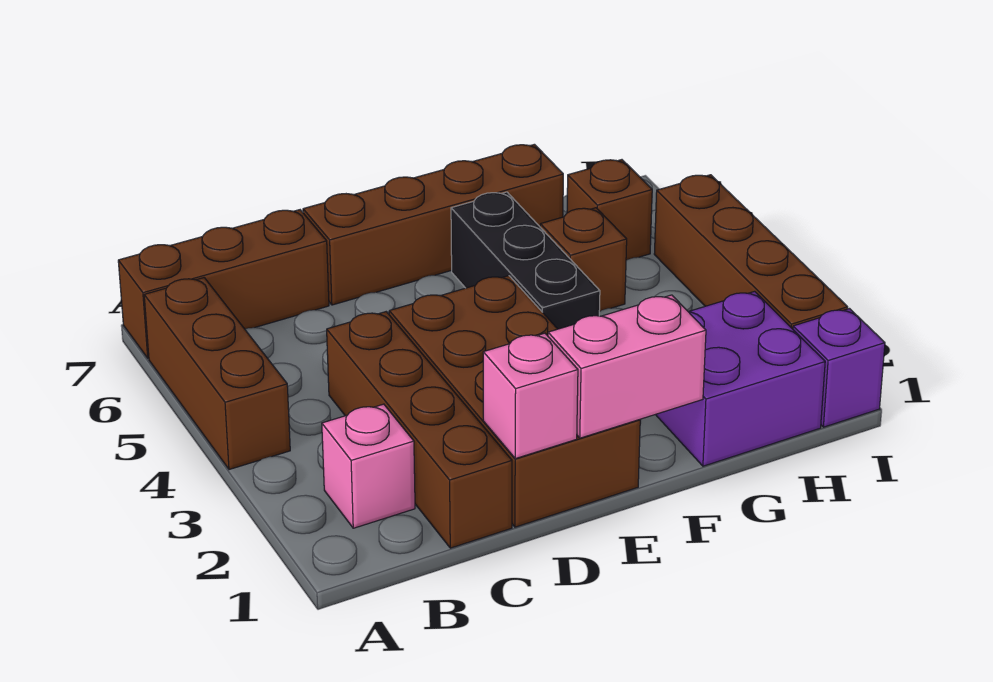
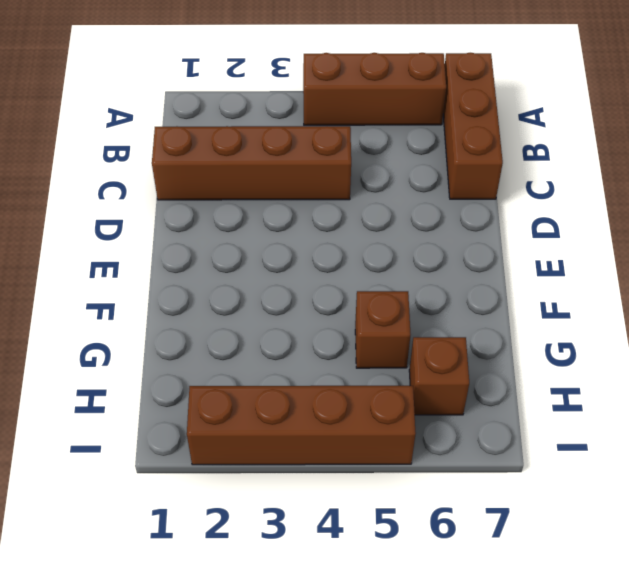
none -> pink 1x1 brick [322,404,415,528]
none -> brown 2x4 brick [389,276,640,527]
none -> brown 1x4 brick [303,144,563,305]

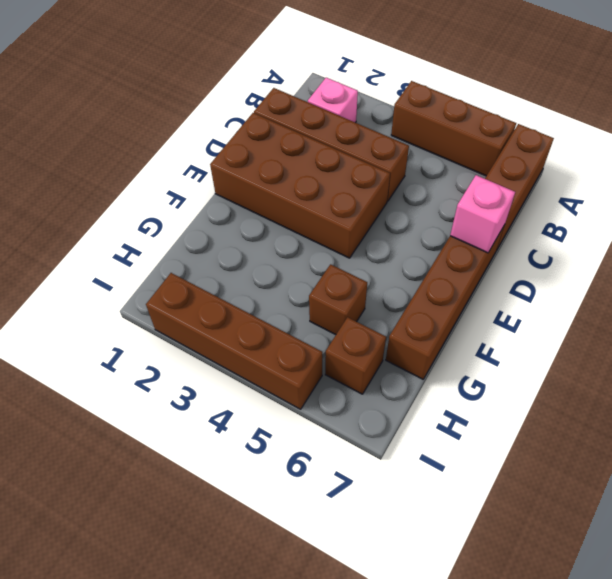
pink 1x1 brick [450,175,515,253] -> pink 1x1 brick moved to [483,333,578,459]
none -> black 1x3 brick [451,192,600,329]
none -> purple 2x2 brick [656,291,825,466]
none -> purple 1x1 brick [793,309,885,427]

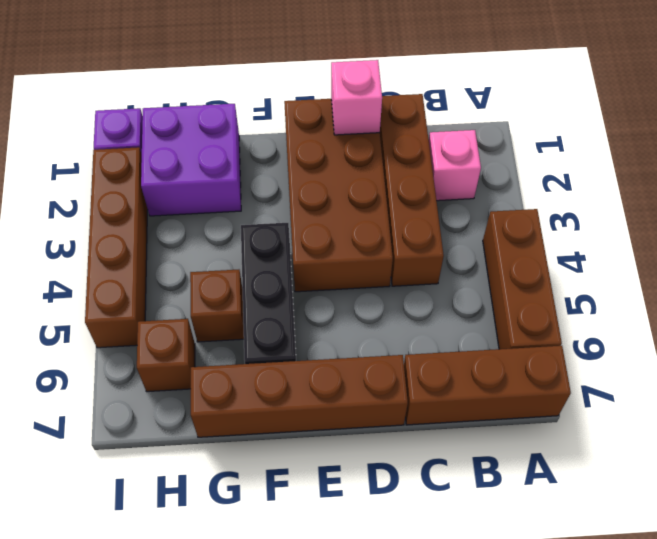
none -> pink 1x2 brick [548,295,706,438]

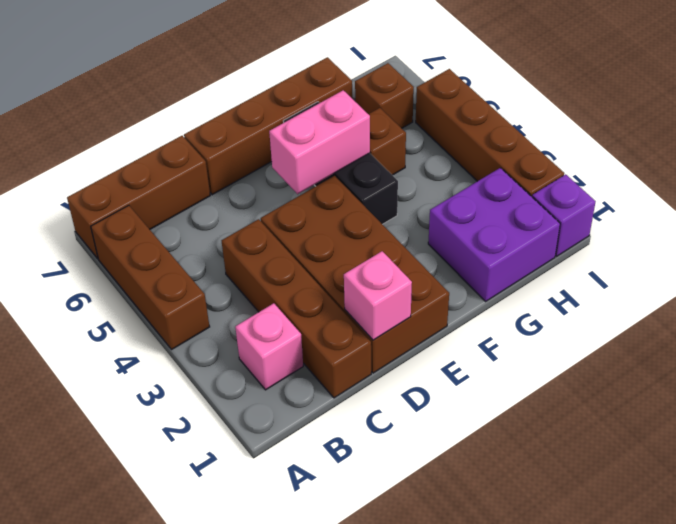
pink 1x2 brick [269,90,370,194] -> pink 1x2 brick moved to [548,295,706,438]

